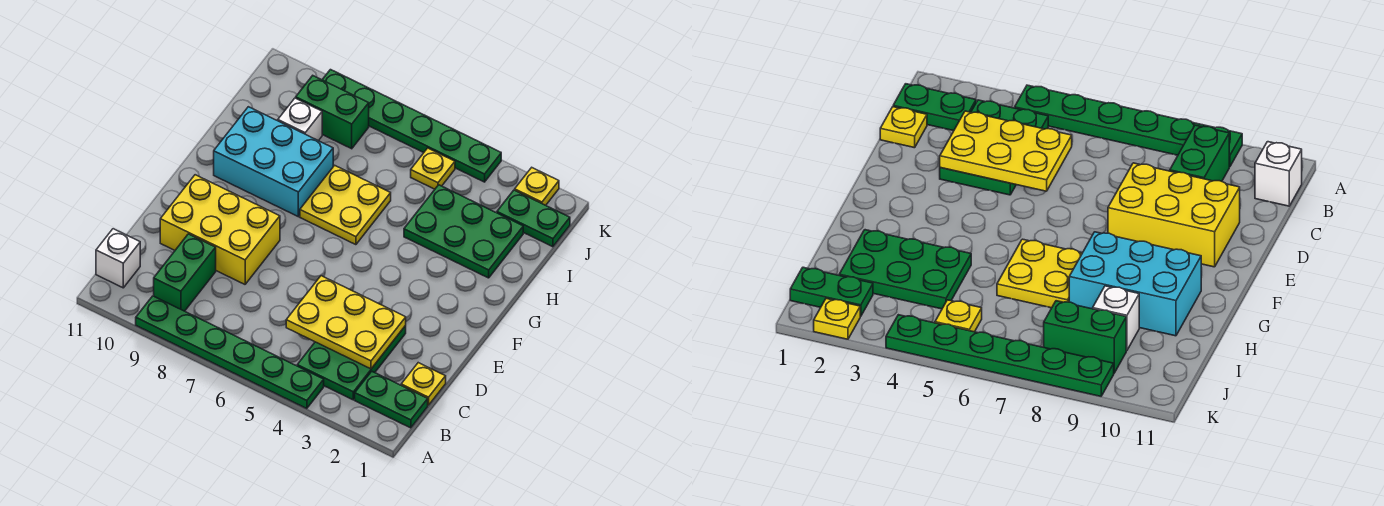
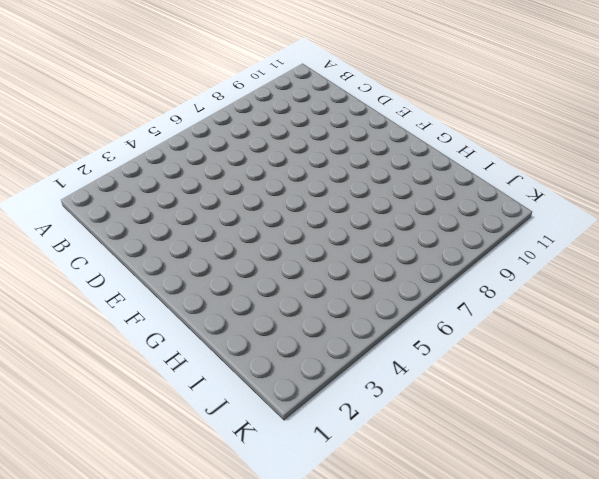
none -> green 1x6 plate [136,296,324,409]
none -> green 1x2 plate [355,371,428,428]
none -> green 2x3 plate [297,326,406,400]

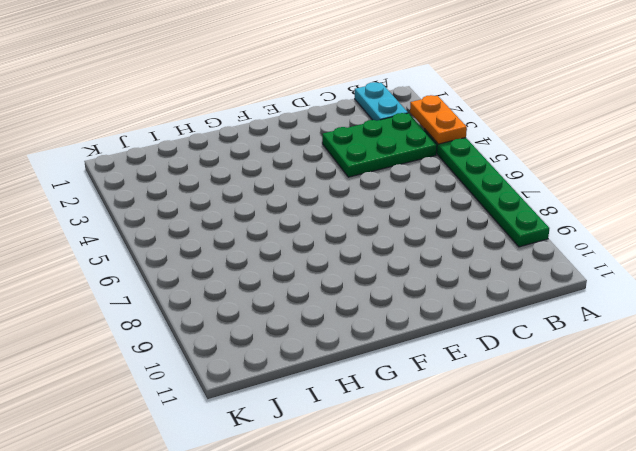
orange 1x2 plate [410,95,467,144] -> none
cyan 1x2 plate [355,82,408,121] -> green 1x2 plate [355,371,428,428]
none -> green 1x2 brick [154,234,216,311]
none -> white 1x1 brick [96,229,140,288]
none -> yellow 1x1 plate [401,363,446,405]

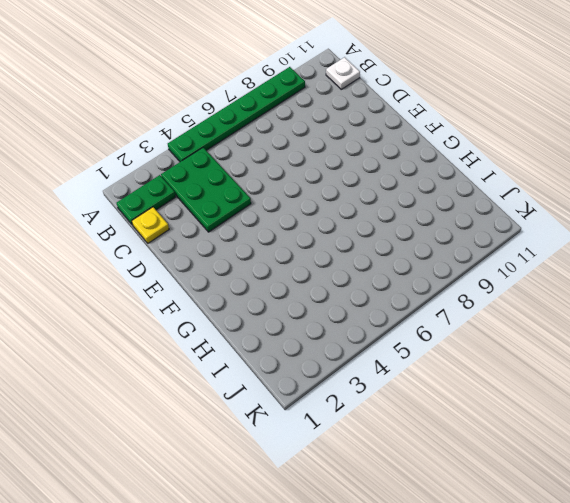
white 1x1 plate [326,57,360,89] -> white 1x1 brick [96,229,140,288]
none -> green 1x2 brick [154,234,216,311]
none -> yellow 2x3 brick [160,175,280,284]
none -> yellow 2x2 plate [300,165,391,245]

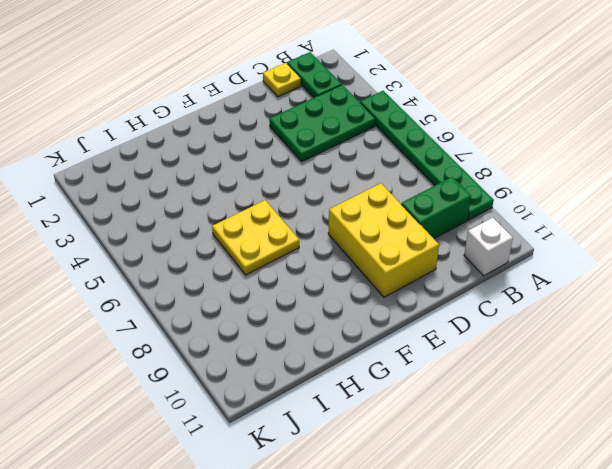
none -> cyan 2x3 brick [214,107,333,217]
none -> green 2x3 plate [404,185,523,278]
none -> white 1x1 brick [278,98,322,141]

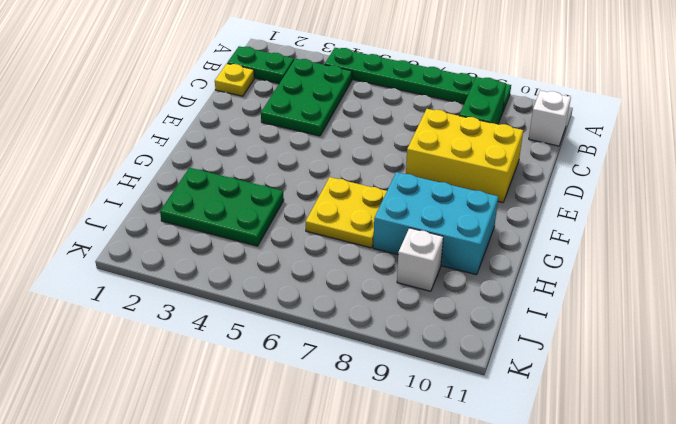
none -> green 1x2 plate [497,190,570,247]
none -> yellow 1x1 plate [411,148,455,189]
none -> green 1x2 brick [296,76,369,149]

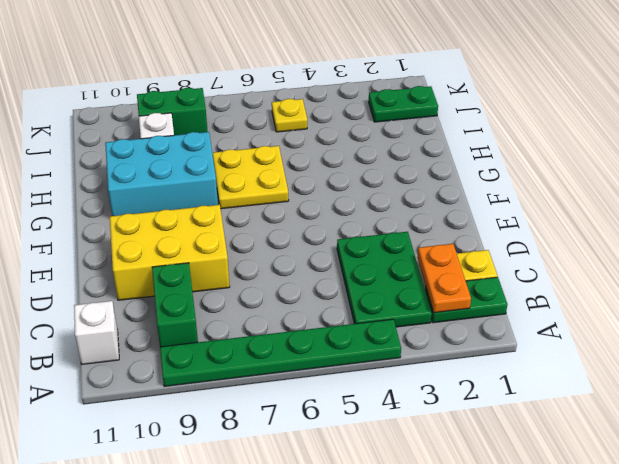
orange 1x2 plate [417,244,471,313] -> none
none -> green 2x3 plate [404,185,523,278]
none -> yellow 1x1 plate [515,168,559,205]
none -> green 1x6 plate [322,70,501,182]

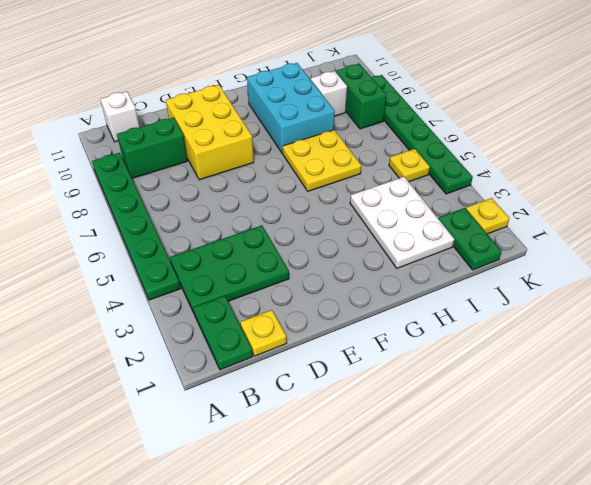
white 2x3 plate [350,177,454,268] -> green 2x3 plate [404,185,523,278]
none -> yellow 2x3 plate [286,276,406,369]

